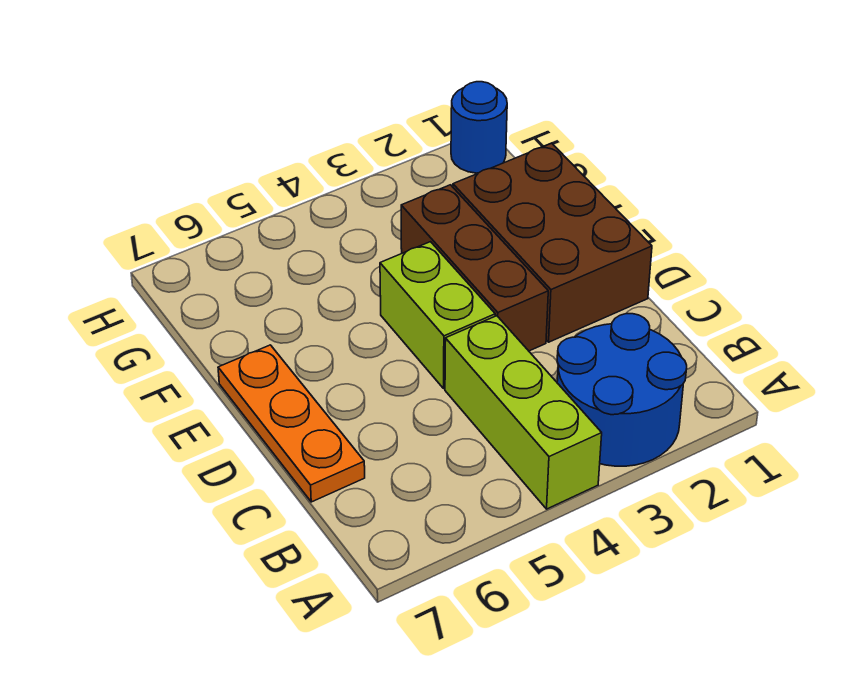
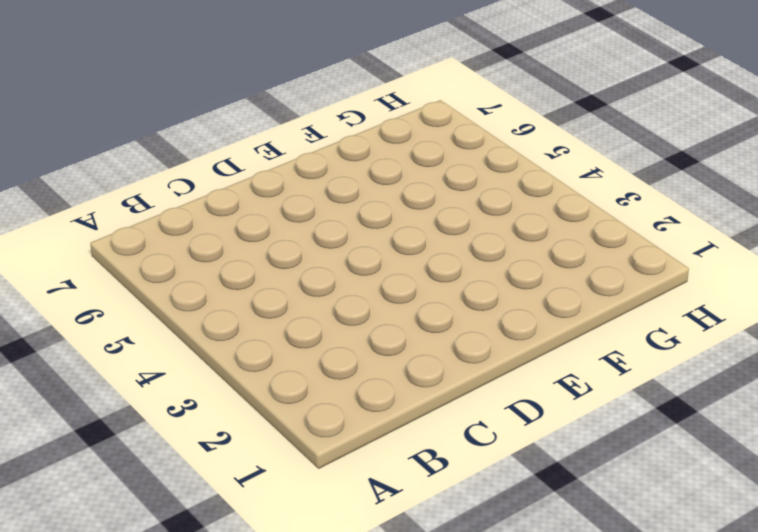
none -> blue 2x2 round brick [557,314,687,466]
none -> lime 1x3 brick [445,316,602,509]

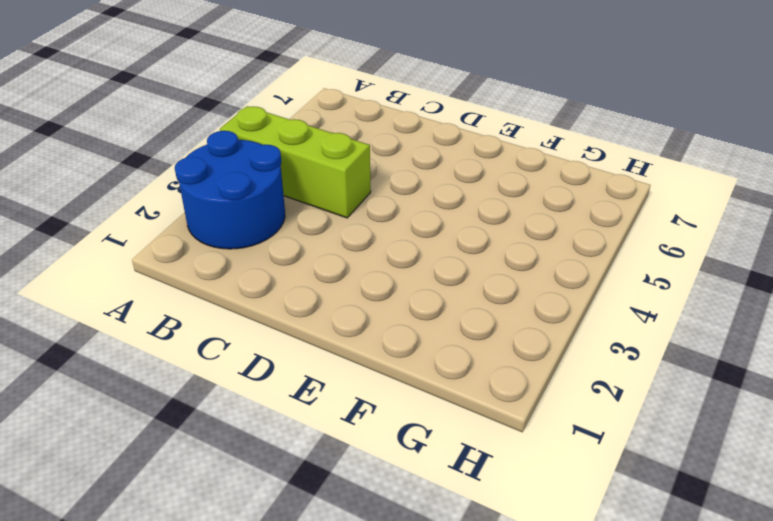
none -> orange 1x3 plate [218,345,365,502]
none -> brown 2x3 brick [453,143,652,342]

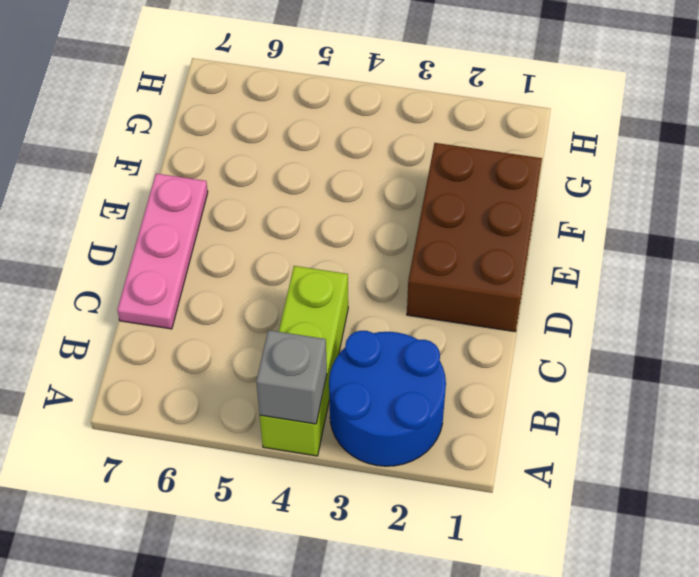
grey 1x1 brick [256,330,327,424] -> none
pink 1x3 plate [117,174,208,329] -> orange 1x3 plate [218,345,365,502]
none -> brown 1x3 brick [401,185,548,351]
none -> lime 1x2 brick [380,242,495,389]

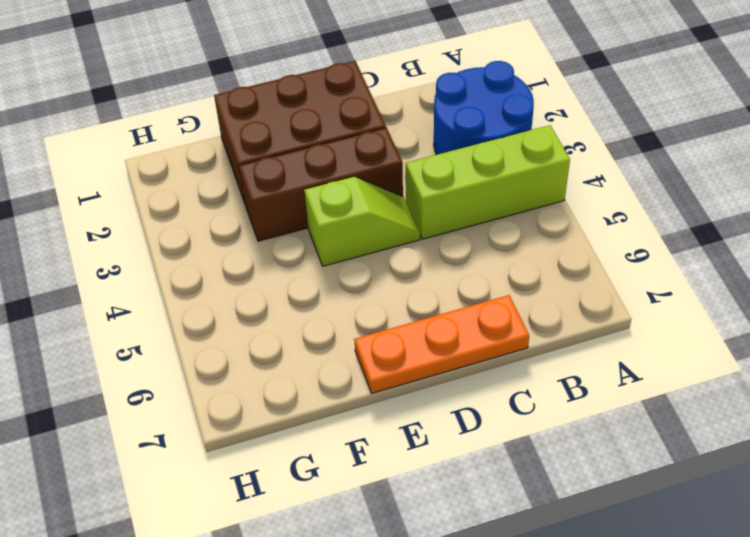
lime 1x2 slope [304,176,420,266] -> lime 1x2 brick [380,242,495,389]
none -> blue 1x1 round brick [451,82,507,173]

